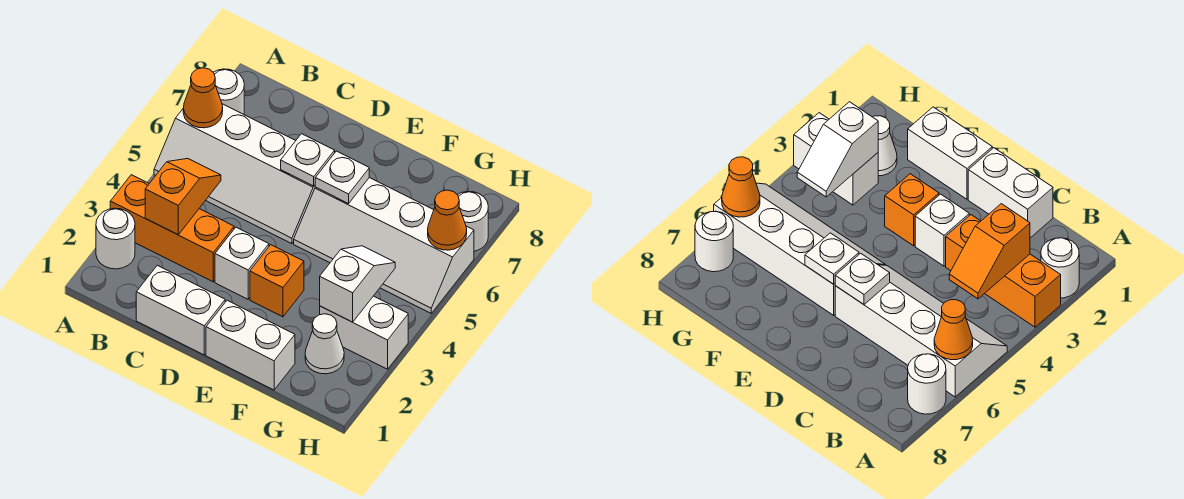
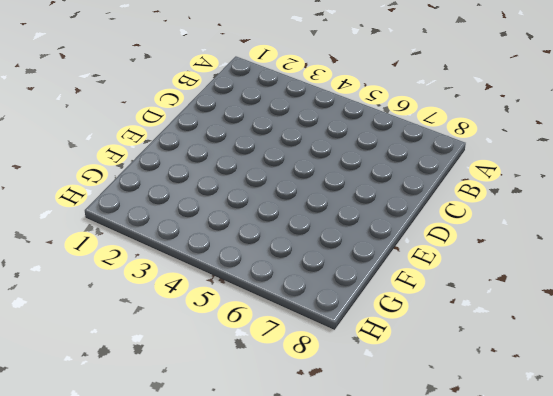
none -> white 1x1 round brick [96,208,135,269]
none -> orange 1x3 brick [110,175,234,282]
none -> white 2x4 slope [154,104,315,244]

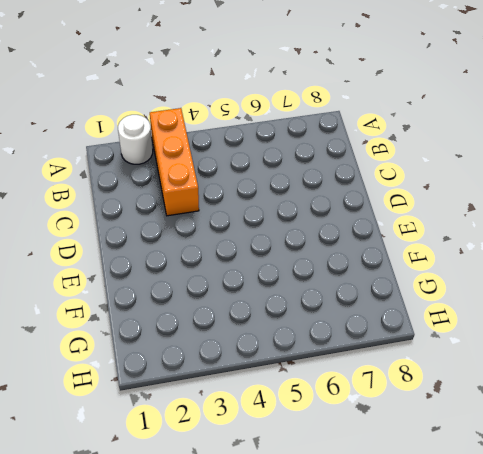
none -> white 2x4 slope [154,104,315,244]
none -> white 1x1 round brick [213,69,244,114]
none -> white 1x2 brick [136,265,225,355]

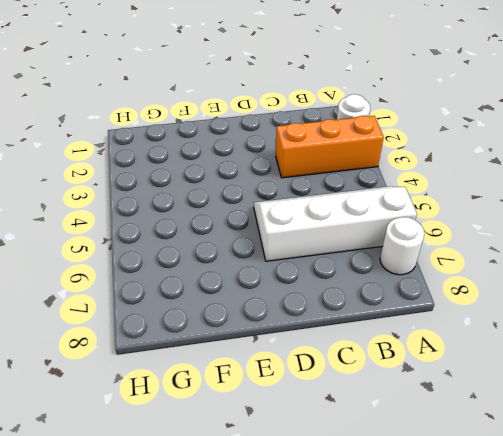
none -> white 1x2 brick [136,265,225,355]
none -> white 1x1 brick [215,227,269,299]
none -> white 1x2 brick [206,300,295,390]

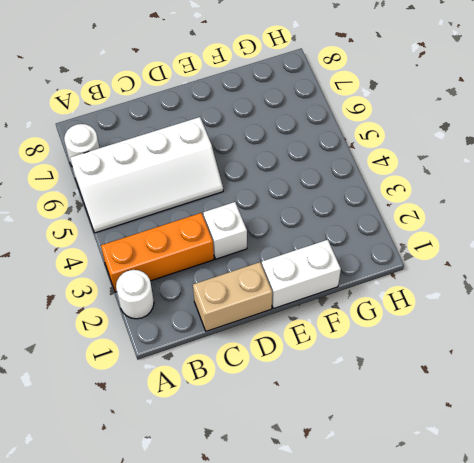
tan 1x2 brick [193,262,272,331] -> white 1x2 brick [136,265,225,355]
none -> orange 1x1 brick [250,245,304,317]
none -> white 2x4 slope [294,178,474,313]
none -> white 1x1 cone [305,314,344,374]

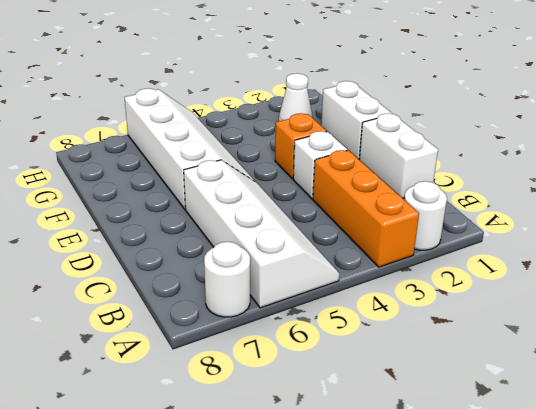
none -> white 1x2 brick [320,296,408,369]
none -> white 1x1 round brick [457,191,488,251]
none -> orange 1x1 cone [183,68,223,128]

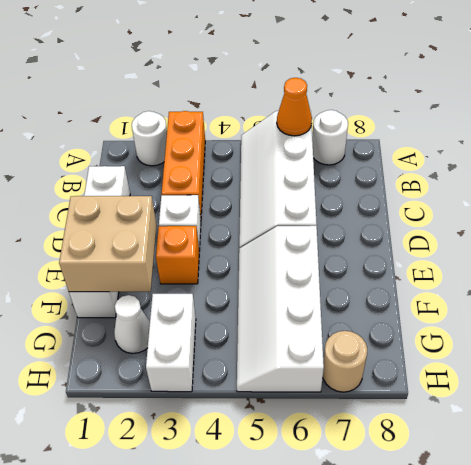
tan 2x2 brick [59,196,157,292] -> none
tan 1x1 round brick [323,331,367,392] -> white 1x1 round brick [457,191,488,251]
none -> orange 1x2 slope [145,159,221,235]
none -> white 1x1 plate [281,134,335,186]
none -> white 1x1 plate [315,151,369,204]

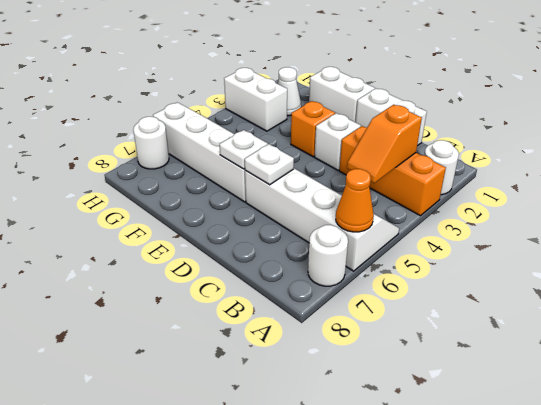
none -> white 1x2 slope [320,246,395,322]
none -> orange 1x1 cone [428,190,467,250]

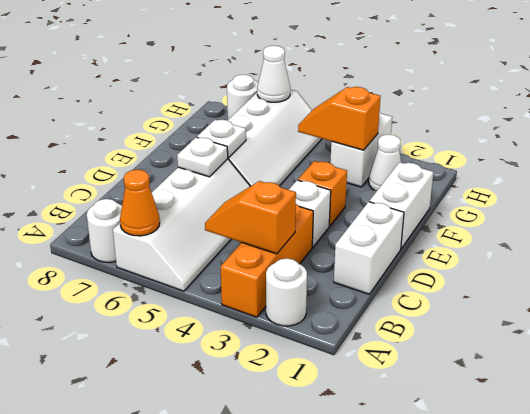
orange 1x2 slope [298,87,381,150] -> white 1x2 slope [320,246,395,322]
white 1x1 cone [257,46,290,102] -> orange 1x1 cone [428,190,467,250]

